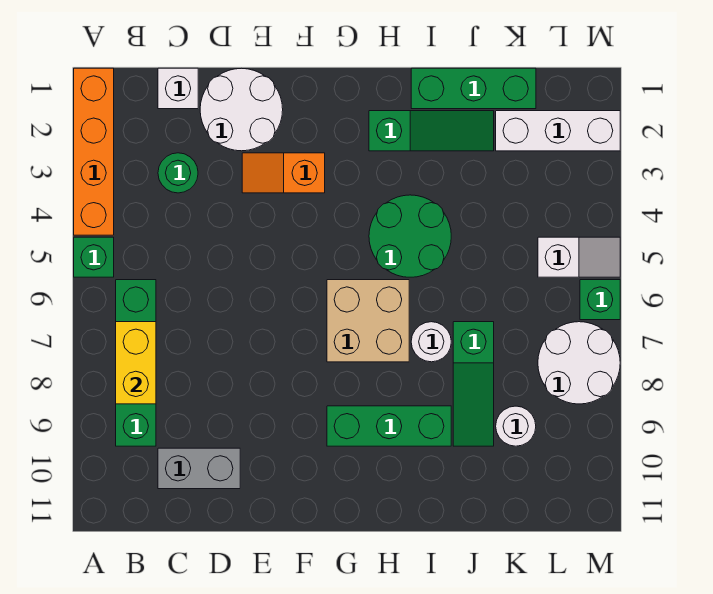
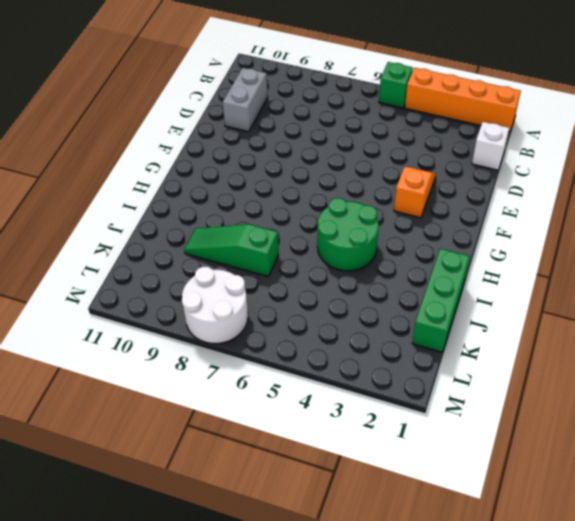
none -> green 1x4 brick [116,280,156,446]
none -> green 1x1 round brick [158,153,198,193]
none -> white 2x2 round brick [200,68,283,151]

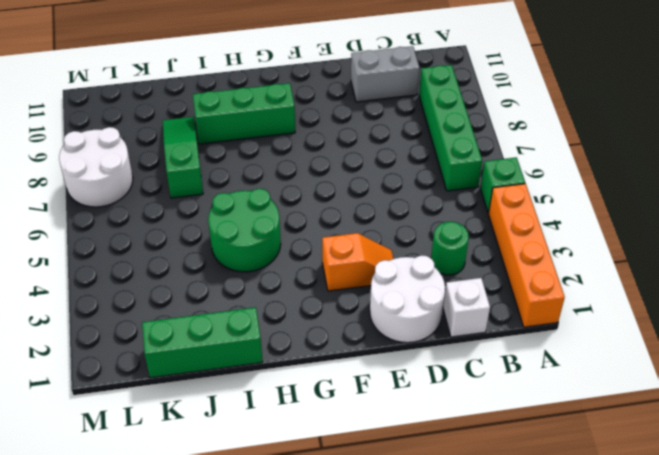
none -> tan 2x2 brick [327,280,409,362]
none -> green 1x3 slope [369,111,494,151]
none -> white 1x1 round brick [411,322,451,362]

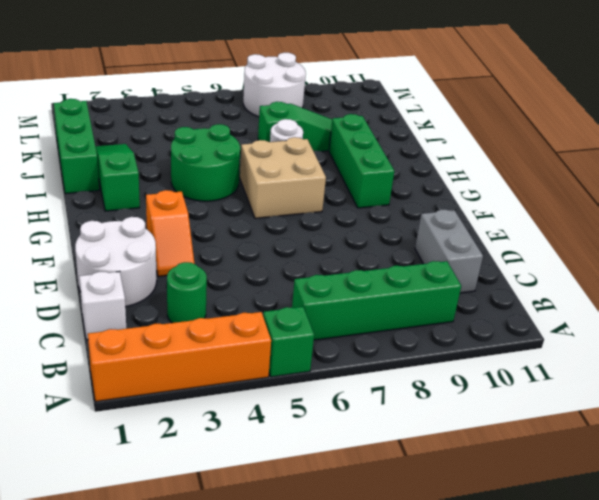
none -> white 1x3 brick [496,111,620,151]
none -> white 1x1 round brick [496,406,536,446]
none -> white 1x2 slope [538,237,620,277]

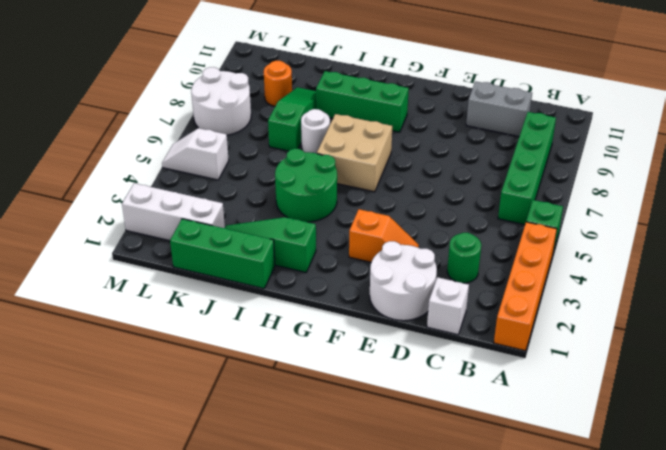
orange 1x1 round brick [264,61,292,106] -> white 1x1 round brick [496,406,536,446]
none -> green 1x1 brick [580,280,620,320]
none -> yellow 1x2 brick [116,322,156,404]

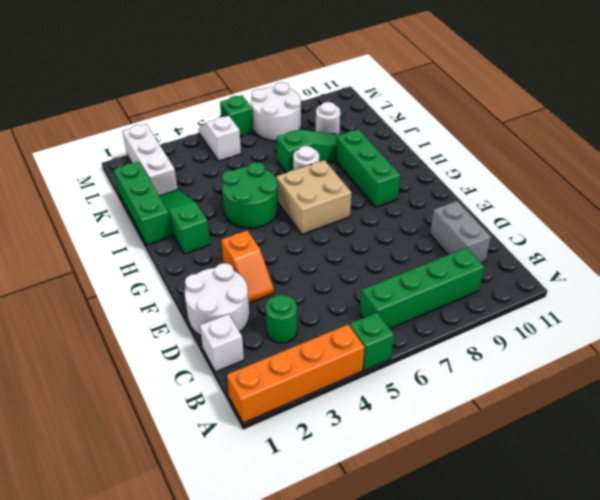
none -> yellow 1x2 brick [116,322,156,404]

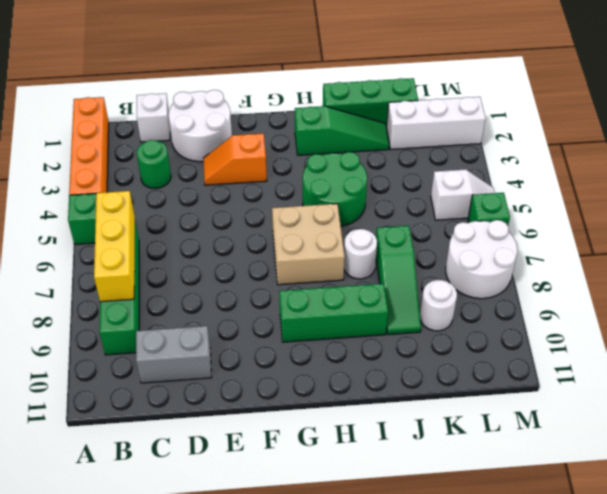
yellow 1x3 brick [94,191,135,302] -> yellow 1x2 brick [116,322,156,404]

